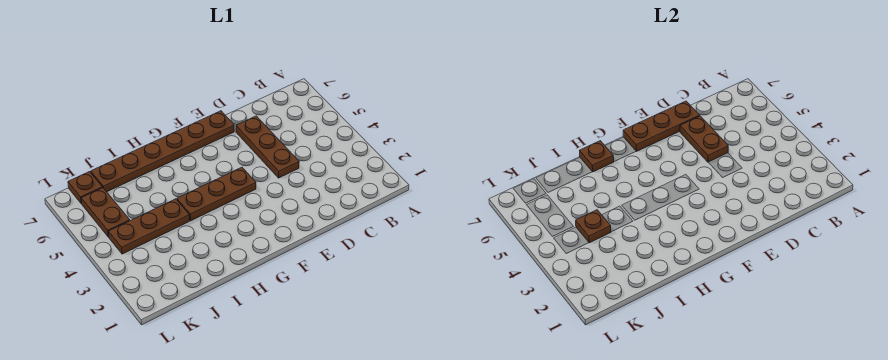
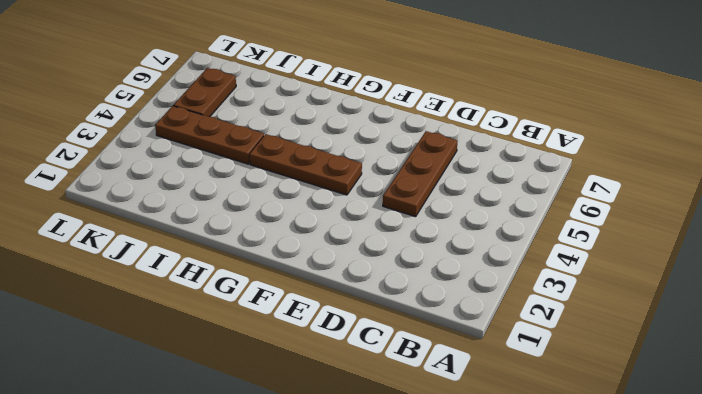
none -> brown 1x6 plate [91,111,234,192]
none -> brown 1x1 plate [68,172,102,203]

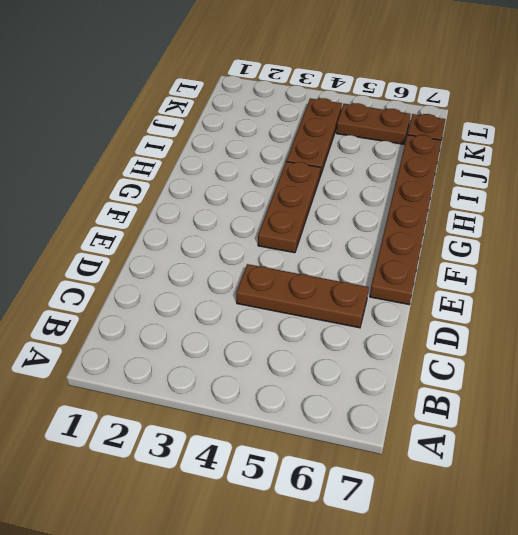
none -> brown 1x2 plate [680,116,728,162]
none -> brown 1x3 plate [623,101,700,151]

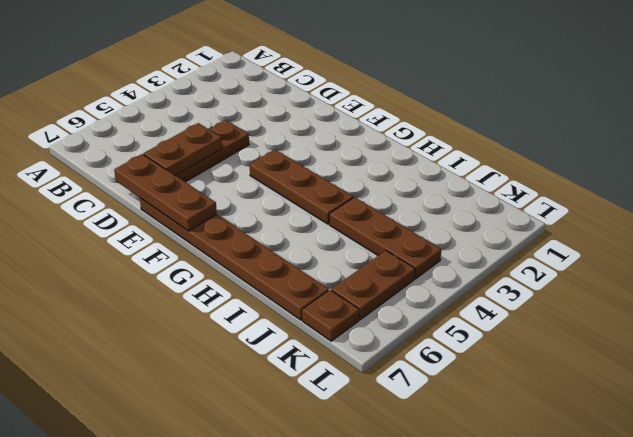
none -> brown 1x1 plate [580,141,614,172]
none -> brown 1x1 plate [576,210,611,243]

